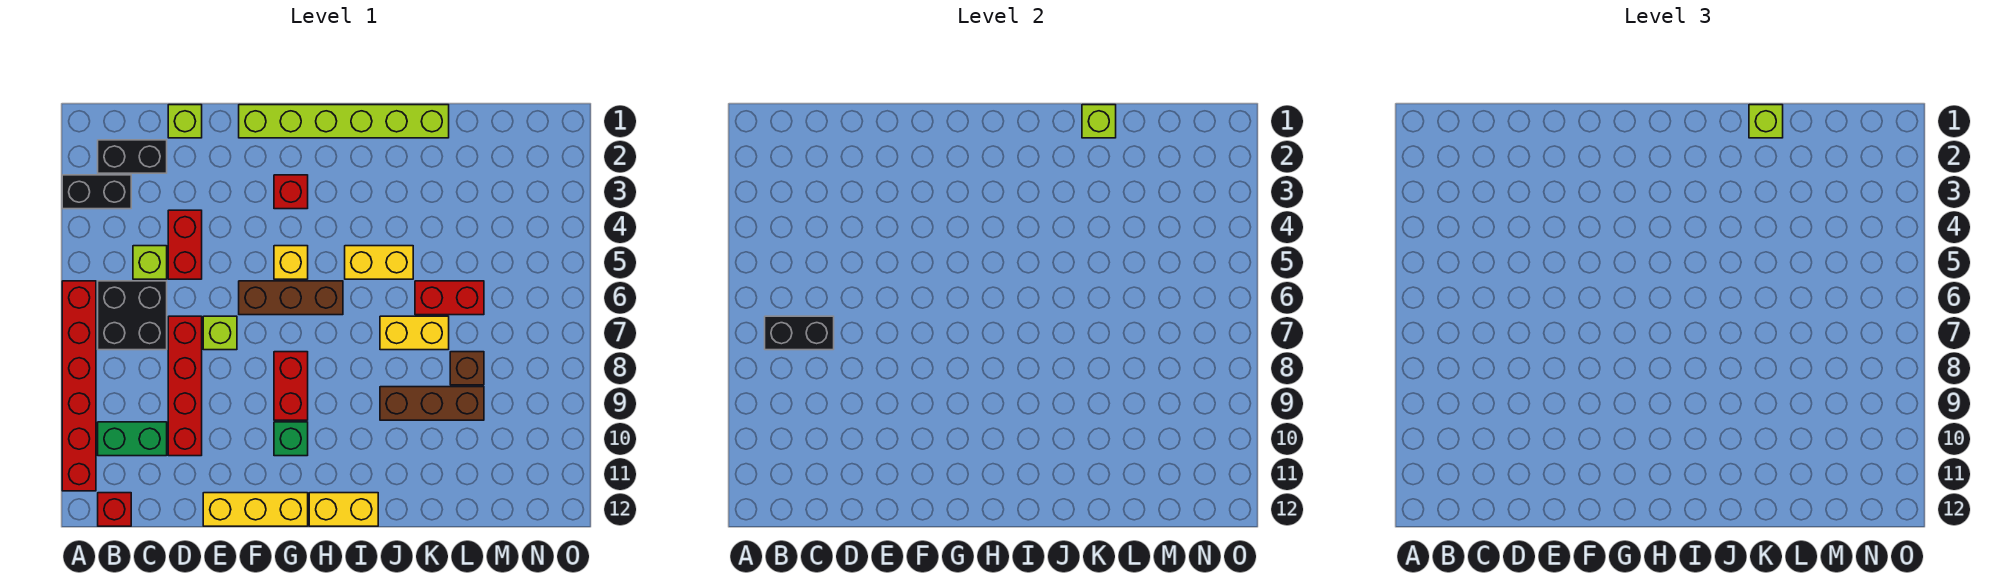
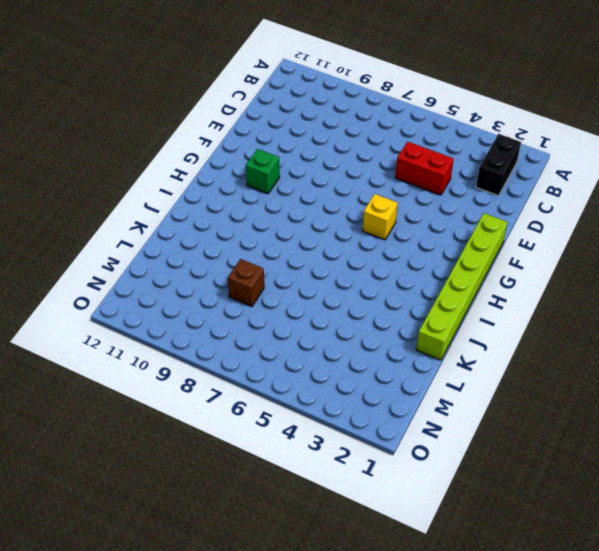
none -> black 1x2 brick [62,175,131,209]
none -> red 1x6 brick [62,281,96,491]
none -> black 2x2 brick [98,281,167,350]

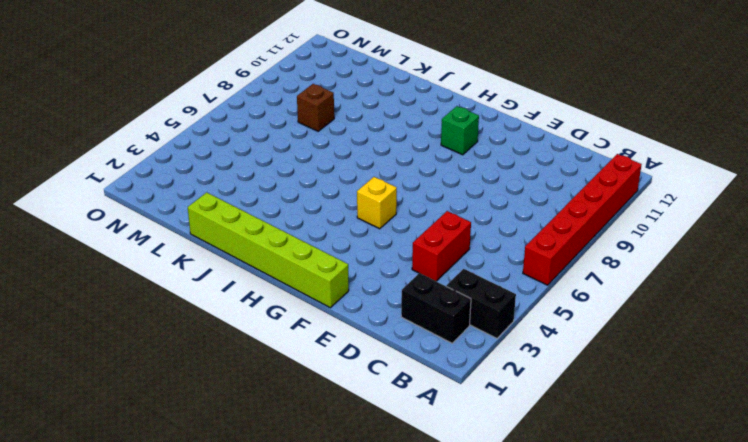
none -> black 2x2 brick [98,281,167,350]
none -> green 1x2 brick [98,422,167,456]
none -> red 1x1 brick [98,493,131,526]

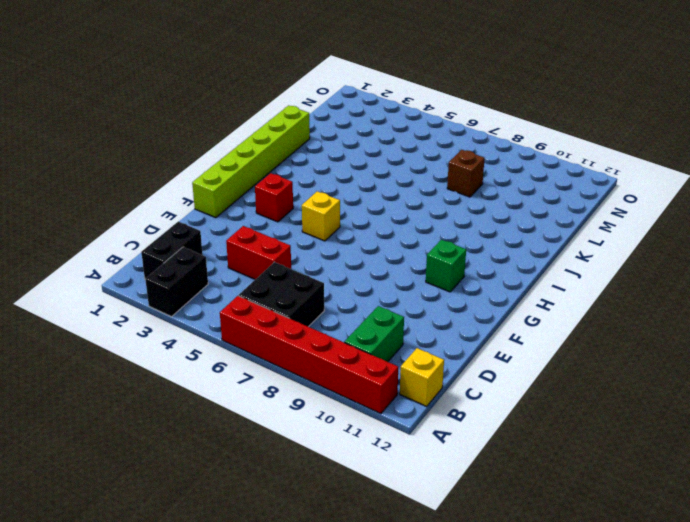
yellow 1x1 brick [400,348,444,406] -> red 1x1 brick [98,493,131,526]
none -> lime 1x1 brick [133,246,167,279]
none -> lime 1x1 brick [168,105,202,138]
none -> red 1x4 brick [168,316,202,456]

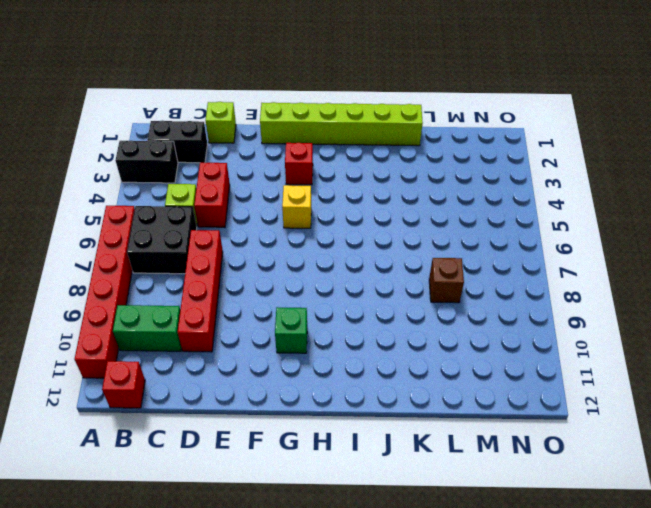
none -> lime 1x1 brick [203,316,237,350]
none -> yellow 1x3 brick [203,493,308,526]
none -> brown 1x3 brick [239,281,343,315]

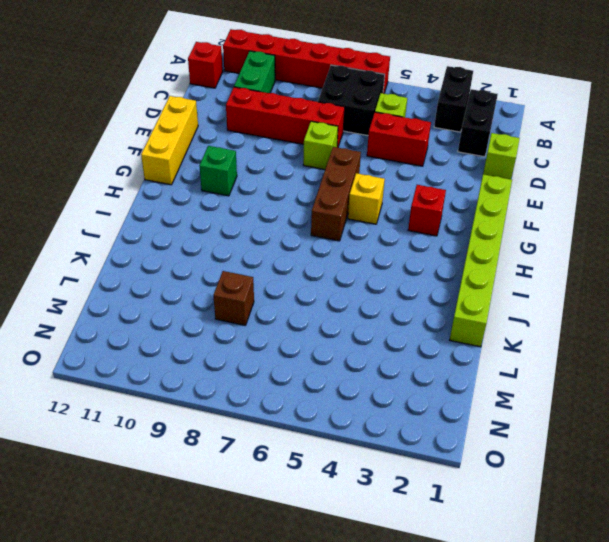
none -> red 1x2 brick [274,352,308,420]
none -> yellow 1x2 brick [309,493,378,526]
none -> yellow 1x2 brick [345,246,413,279]

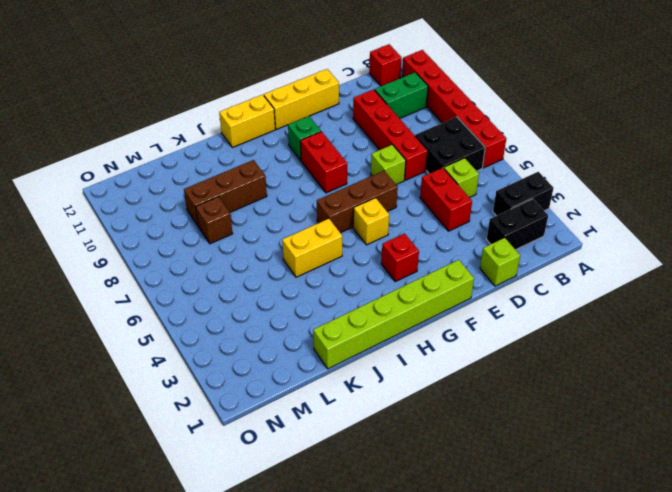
none -> yellow 1x2 brick [380,316,449,350]
none -> red 1x2 brick [415,281,484,315]
none -> black 1x2 brick [765,316,834,350]

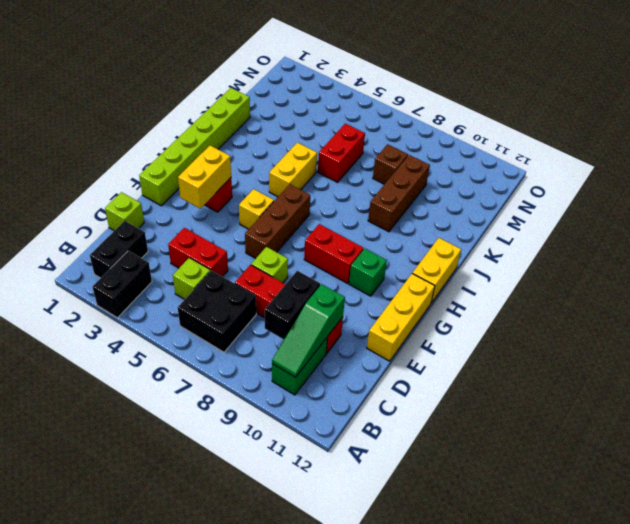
green 1x3 slope [272,284,345,377] -> none
black 1x2 brick [265,271,320,339] -> black 1x2 brick moved to [765,316,834,350]
yellow 1x2 brick [178,145,231,208] -> yellow 1x2 brick moved to [380,316,449,350]
none -> red 1x6 brick [62,281,96,491]
none -> red 1x1 brick [98,493,131,526]
none -> lime 1x1 brick [1082,105,1116,138]

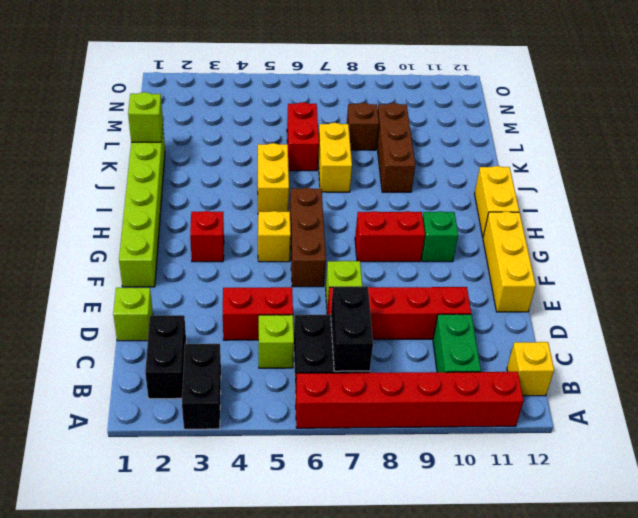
yellow 1x1 brick [507,342,554,396] -> red 1x1 brick [98,493,131,526]
none -> lime 1x1 brick [1749,105,1783,138]

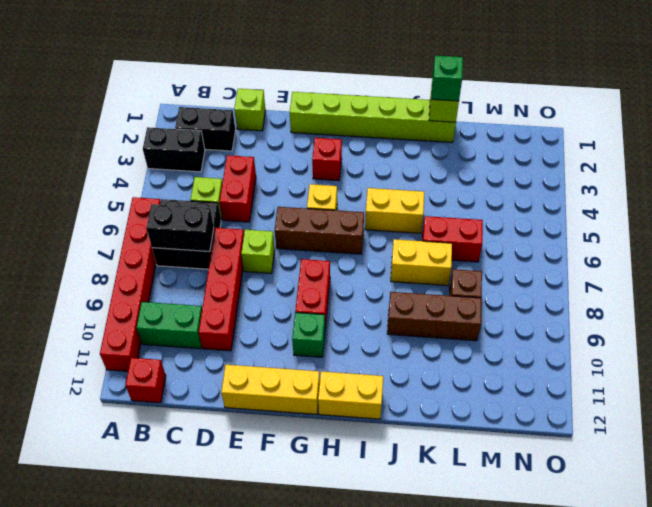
green 1x1 brick [432,56,463,101] -> lime 1x1 brick [1749,105,1783,138]

